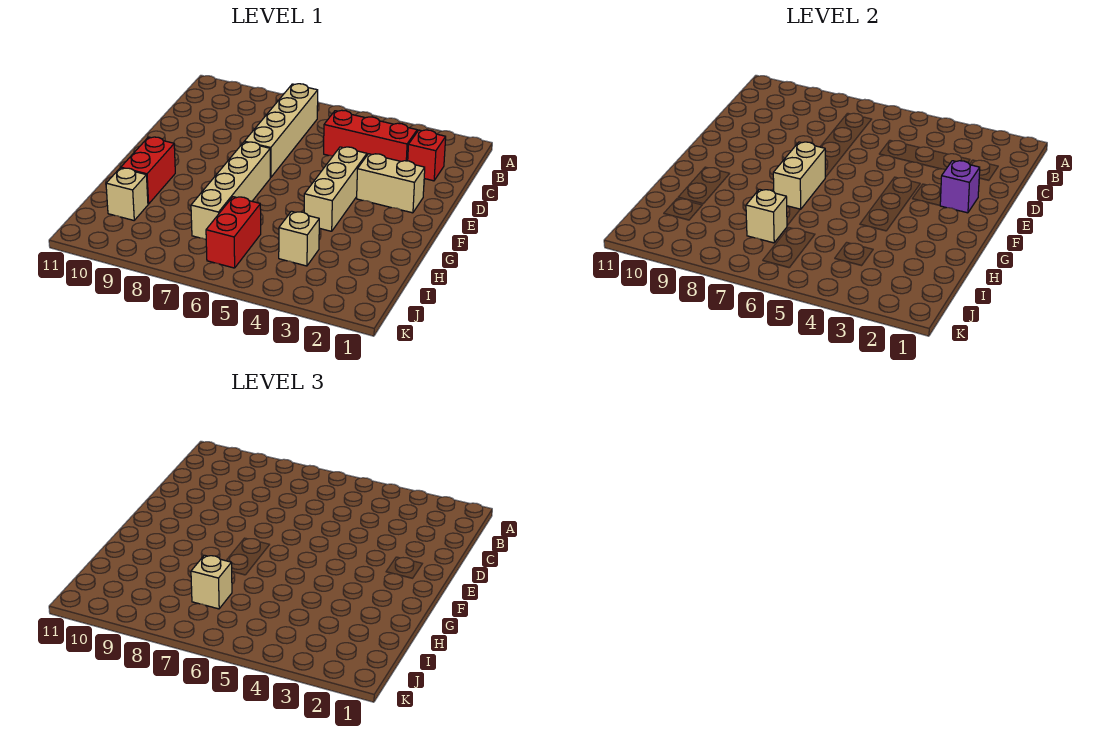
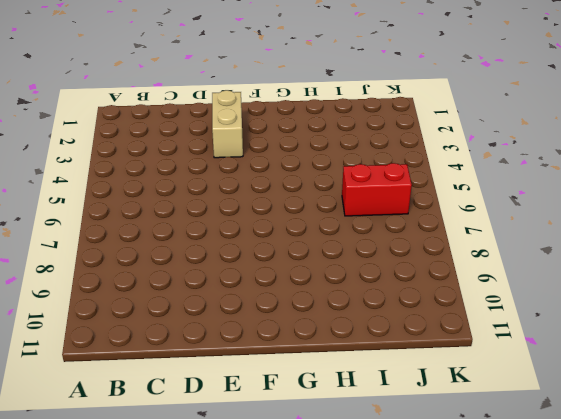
none -> tan 1x4 brick [244,84,318,178]
none -> red 1x1 brick [408,130,446,181]
none -> red 1x3 brick [323,110,417,161]

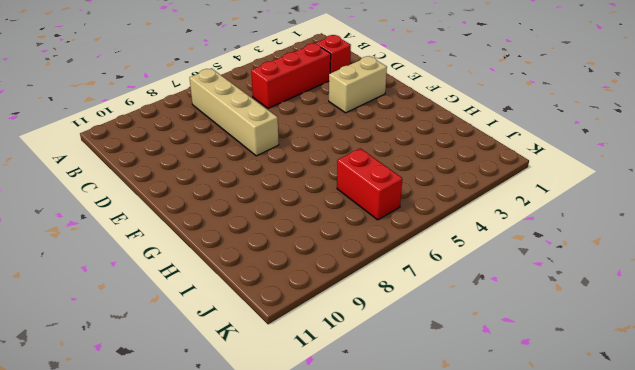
none -> tan 1x3 brick [304,147,367,231]
none -> tan 1x4 brick [191,142,270,239]
none -> red 1x2 brick [121,137,175,204]

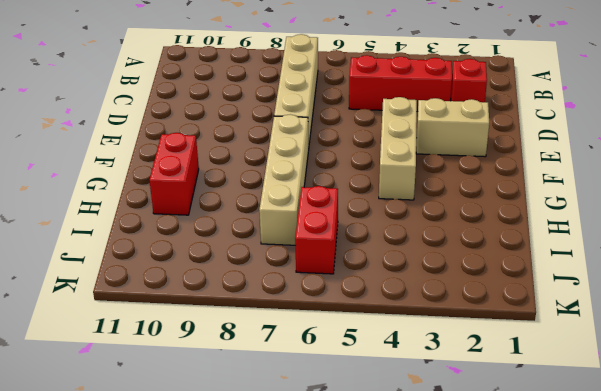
none -> tan 1x1 brick [279,211,319,266]
none -> tan 1x1 brick [106,168,148,220]
none -> purple 1x1 brick [940,161,980,213]

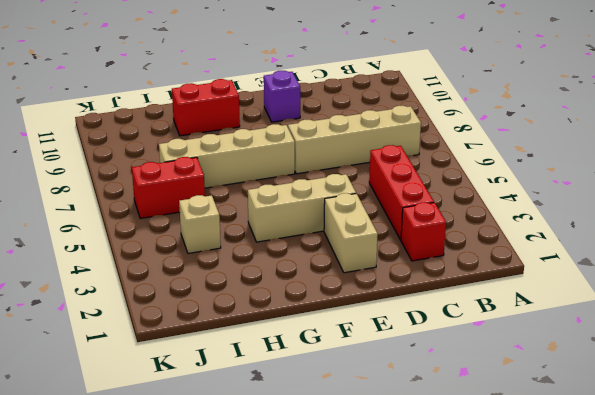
purple 1x1 brick [264,71,300,122] -> purple 1x1 brick moved to [940,161,980,213]
none -> tan 1x1 brick [106,168,148,220]
none -> tan 1x2 brick [773,142,825,209]
none -> tan 1x1 brick [746,189,787,243]

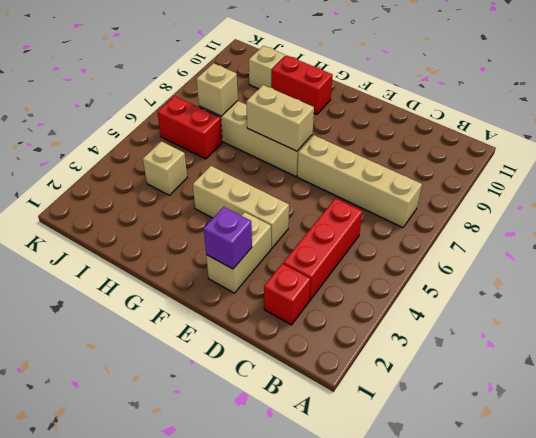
none -> tan 1x1 brick [191,555,232,609]

